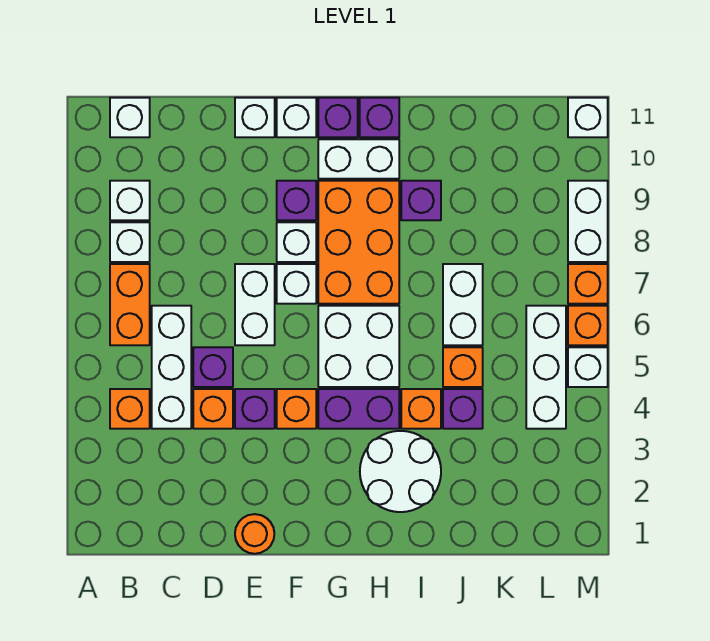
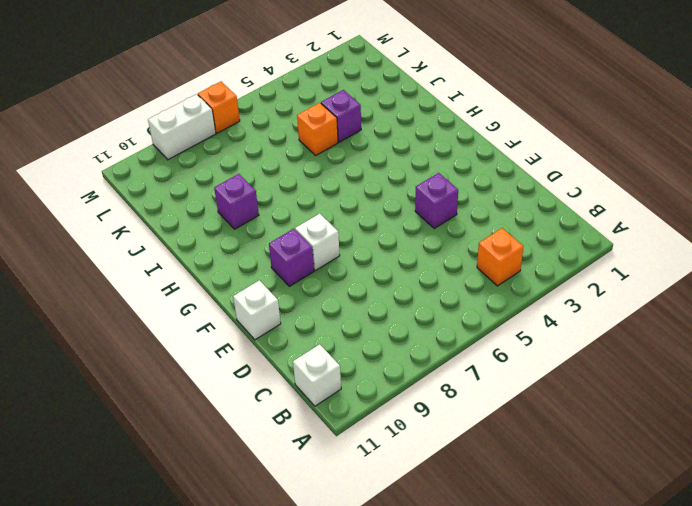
none -> orange 1x2 brick [110,264,150,345]
none -> white 1x1 brick [110,222,150,262]
none -> white 1x1 brick [110,181,150,220]
none -> white 1x3 brick [152,306,191,429]

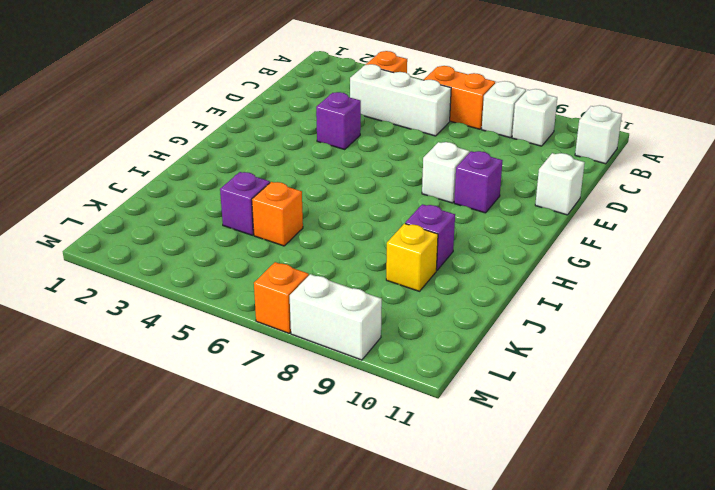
yellow 1x1 brick [386,224,438,291] -> none
none -> orange 1x1 brick [193,389,233,429]
none -> purple 1x1 brick [193,347,233,387]
none -> orange 1x1 round brick [235,514,274,554]
none -> white 1x2 brick [235,264,275,345]

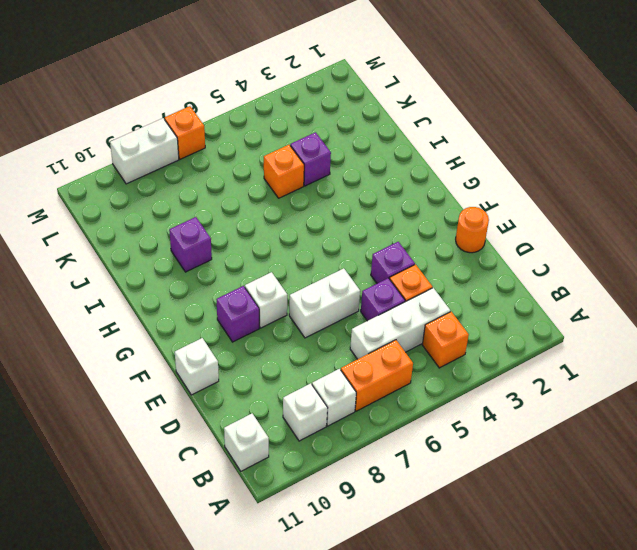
none -> orange 1x1 brick [277,389,316,429]
none -> white 1x1 brick [277,264,316,304]
none -> white 1x1 brick [277,98,316,137]
none -> purple 1x2 brick [318,389,399,429]

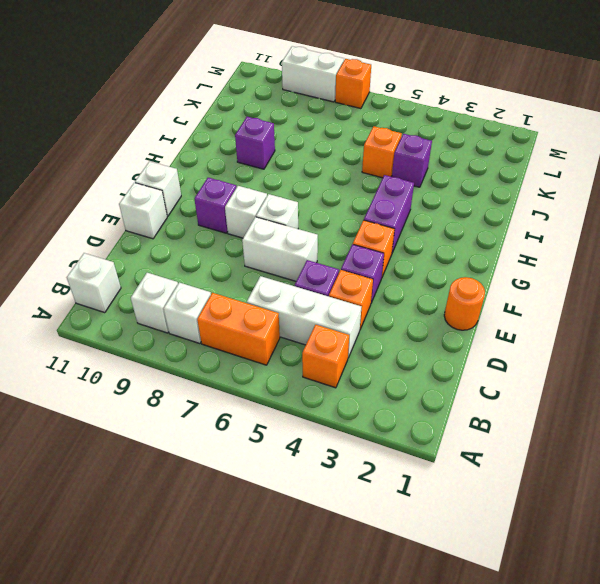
none -> white 2x2 brick [318,306,399,387]
none -> orange 2x3 brick [318,181,399,304]
none -> white 1x2 brick [318,139,399,179]
none -> purple 1x1 brick [318,98,358,137]

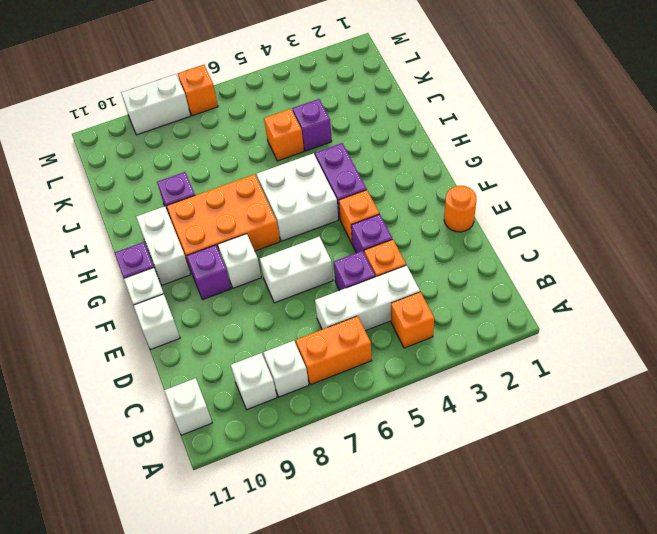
none -> white 1x1 brick [277,264,316,304]
none -> white 2x2 round brick [360,431,441,512]
none -> purple 1x1 brick [360,98,399,137]
none -> orange 1x1 brick [401,389,441,429]

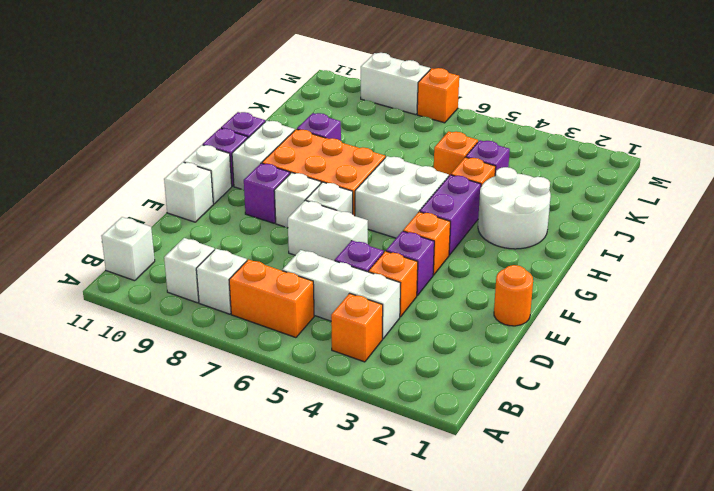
none -> white 1x2 brick [443,264,483,345]
none -> white 1x3 brick [526,306,566,429]
none -> white 1x1 brick [568,347,608,387]
none -> orange 1x1 brick [568,306,608,345]

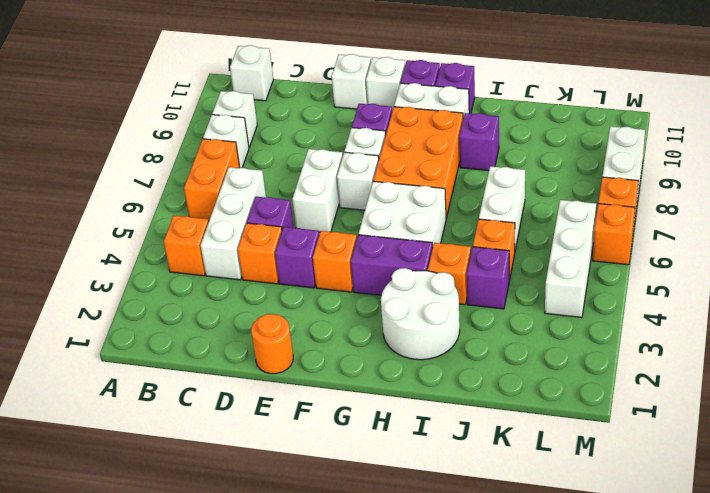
none -> white 1x1 brick [568,347,608,387]
none -> white 1x1 brick [568,98,608,137]

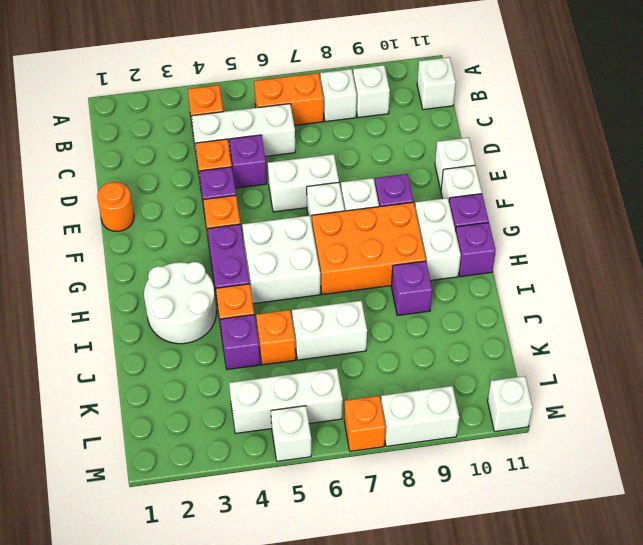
none -> orange 1x1 brick [568,306,608,345]

